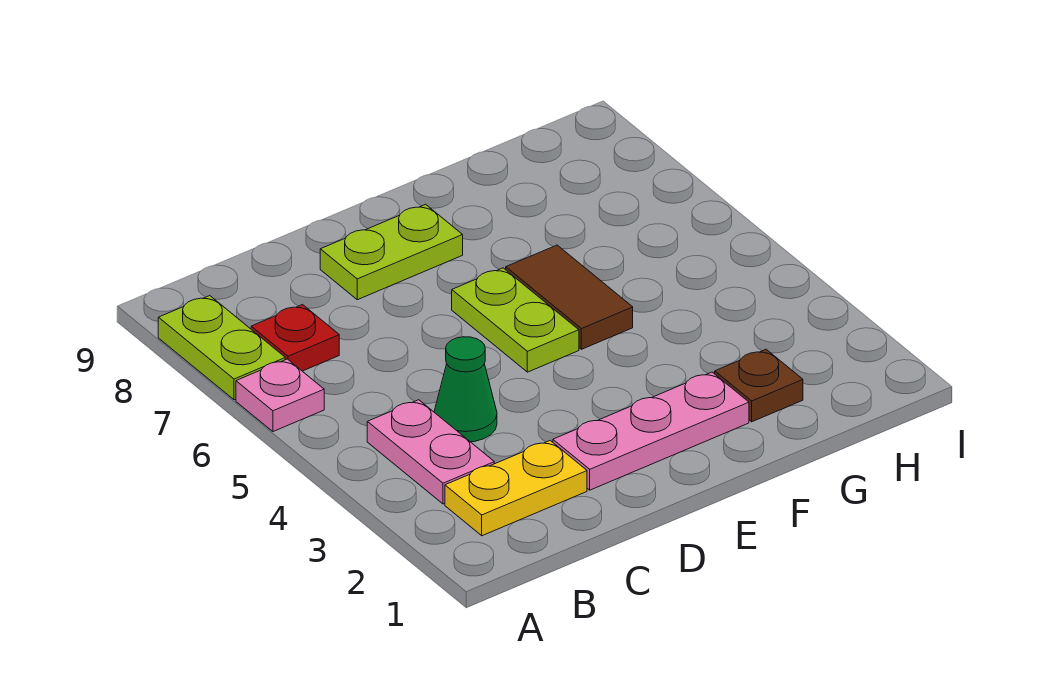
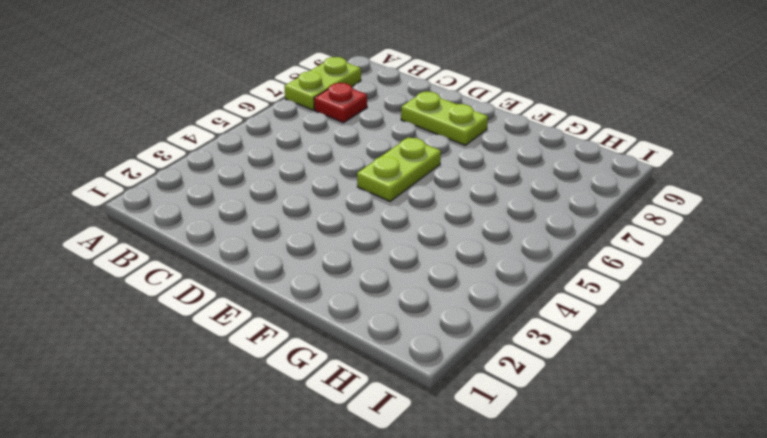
none -> pink 1x1 plate [236,359,324,431]
none -> yellow 1x2 plate [445,441,587,536]

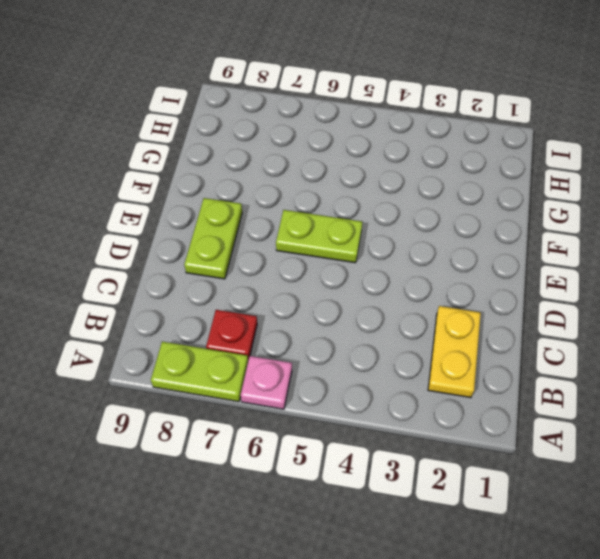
none -> pink 1x2 plate [367,400,494,504]
none -> green 1x1 cone [434,337,497,442]

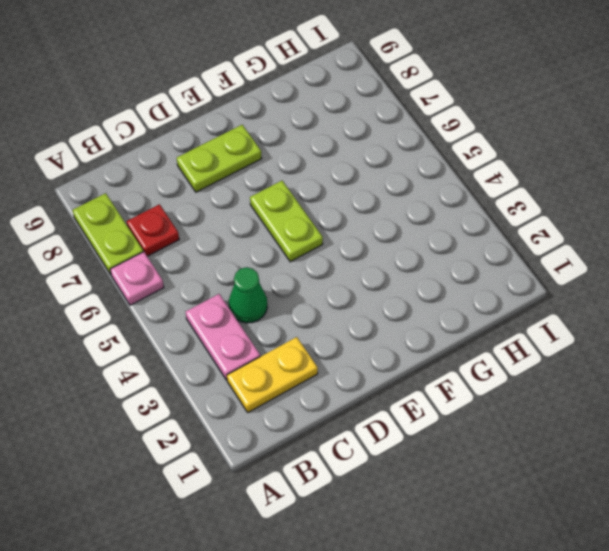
none -> pink 1x3 plate [553,372,749,490]
none -> brown 1x2 tile [506,245,633,349]

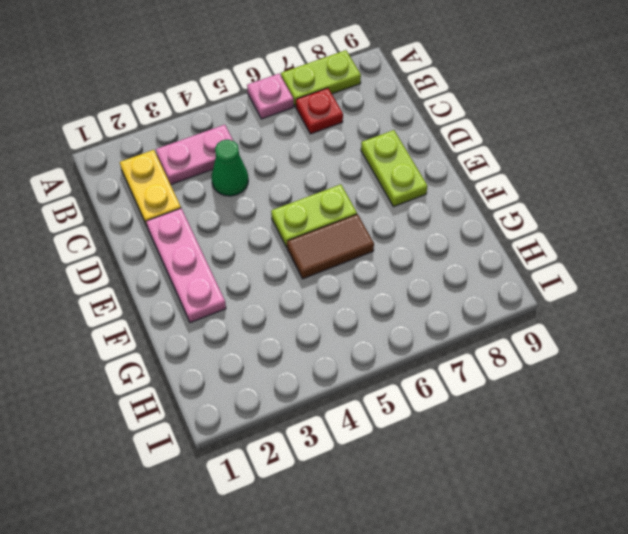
none -> brown 1x1 plate [715,349,803,422]

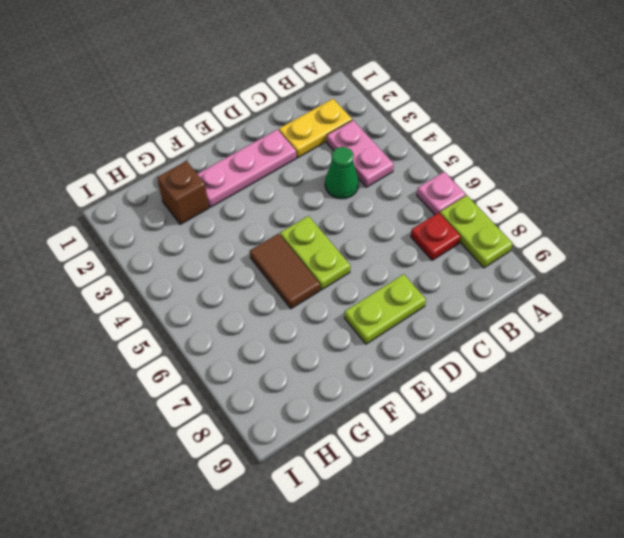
brown 1x1 brick [157,161,209,225] -> brown 1x1 plate [715,349,803,422]

